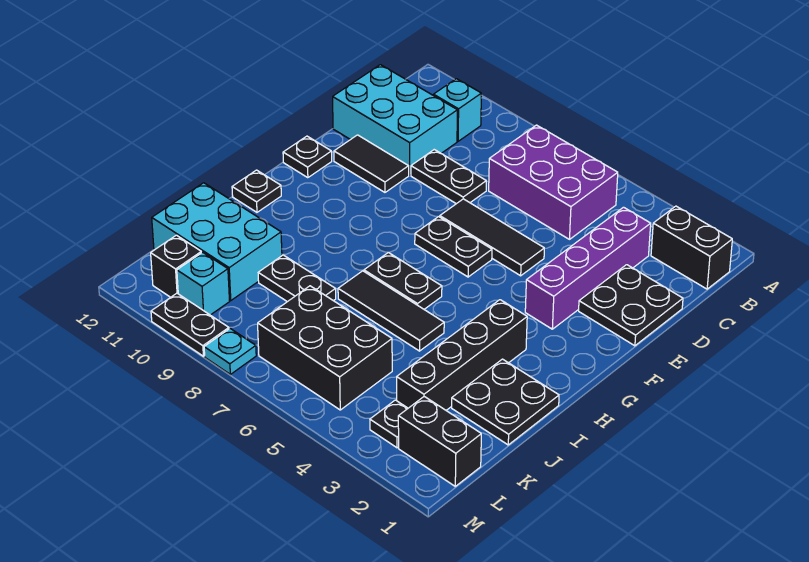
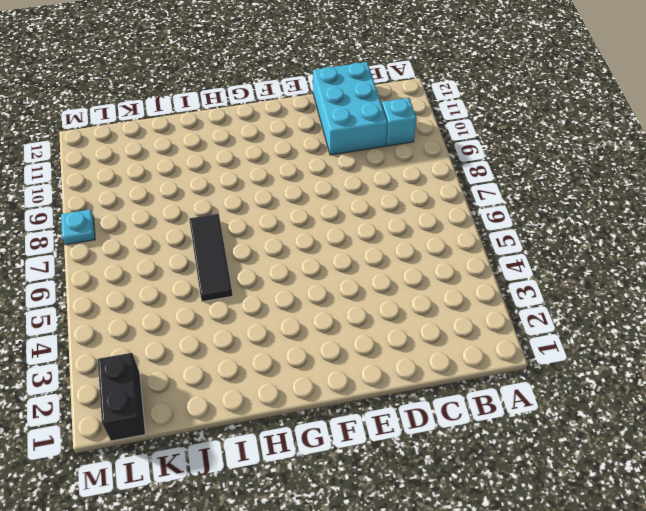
none -> black 1x2 brick [651,206,732,289]
none -> purple 2x3 brick [489,125,618,239]
none -> purple 1x4 brick [525,207,651,329]

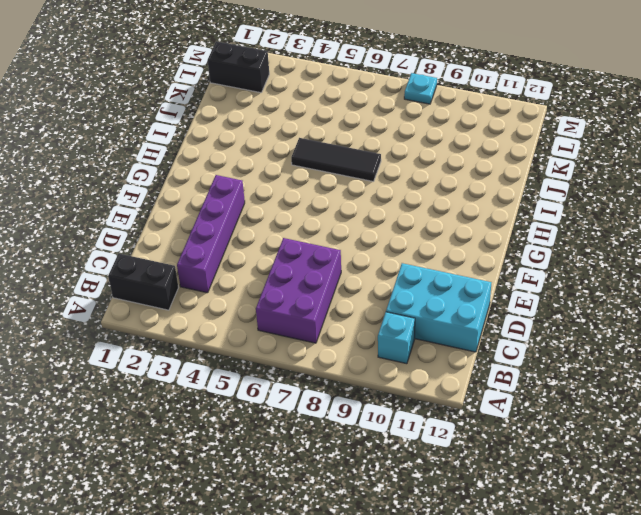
purple 2x3 brick [256,238,341,343] -> purple 2x3 brick turned to [489,125,618,239]
none -> black 2x2 plate [579,265,683,346]
none -> black 1x2 plate [411,150,486,204]
none -> black 1x3 tile [440,199,544,276]

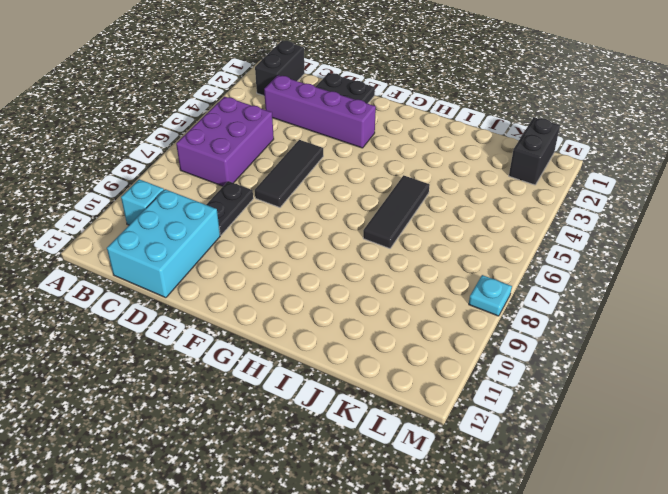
none -> black 1x2 tile [334,135,409,192]
none -> black 1x2 plate [415,217,492,277]
none -> black 1x1 plate [283,136,332,178]

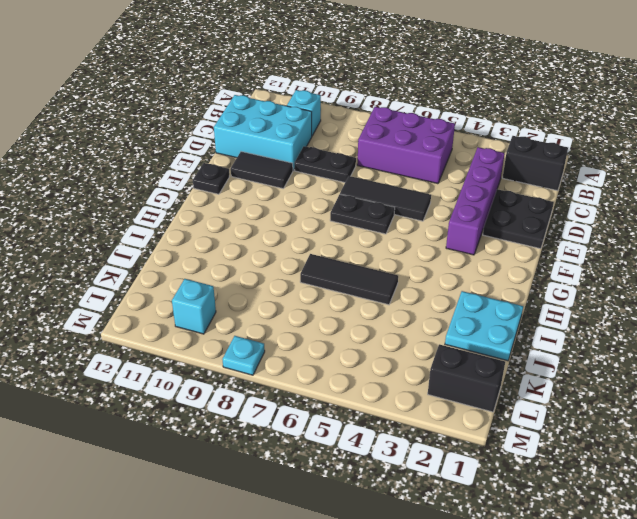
cyan 2x2 plate [445,291,523,361] -> black 2x2 plate [452,359,559,445]
none -> black 1x4 brick [397,300,527,410]
none -> black 1x2 plate [364,253,442,309]
none -> black 1x1 plate [232,170,281,212]

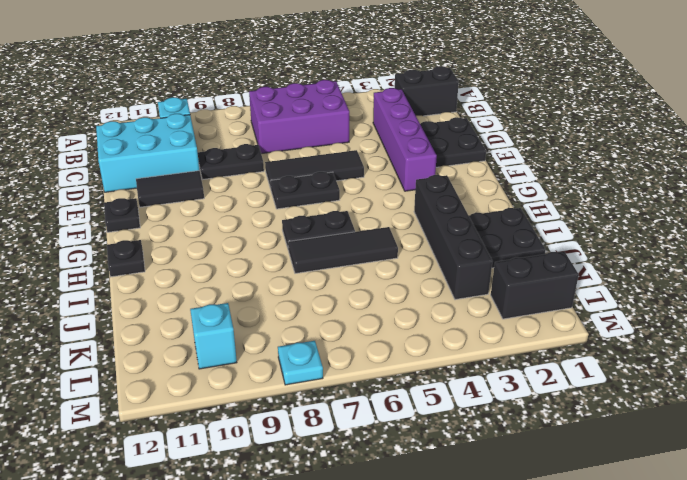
none -> black 1x2 plate [258,255,336,302]
none -> cyan 2x3 brick [152,183,282,300]
none -> black 2x3 brick [258,286,392,410]

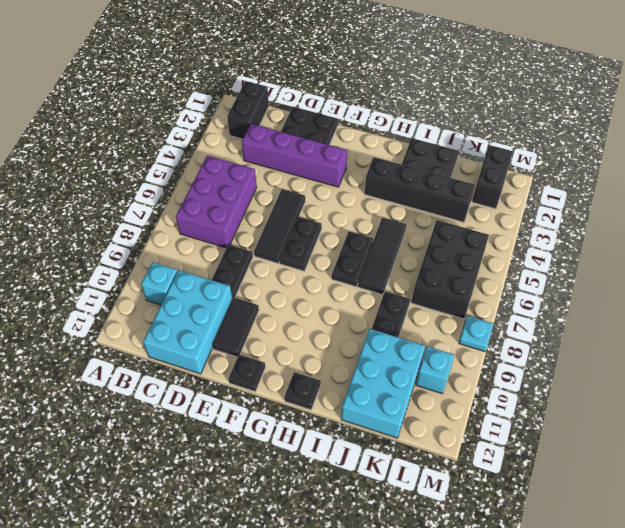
none -> black 1x1 plate [370,400,408,448]
none -> black 1x1 brick [151,235,201,297]
none -> black 1x2 plate [151,293,229,356]

